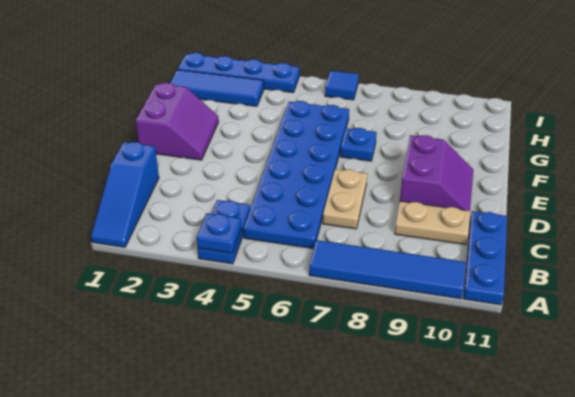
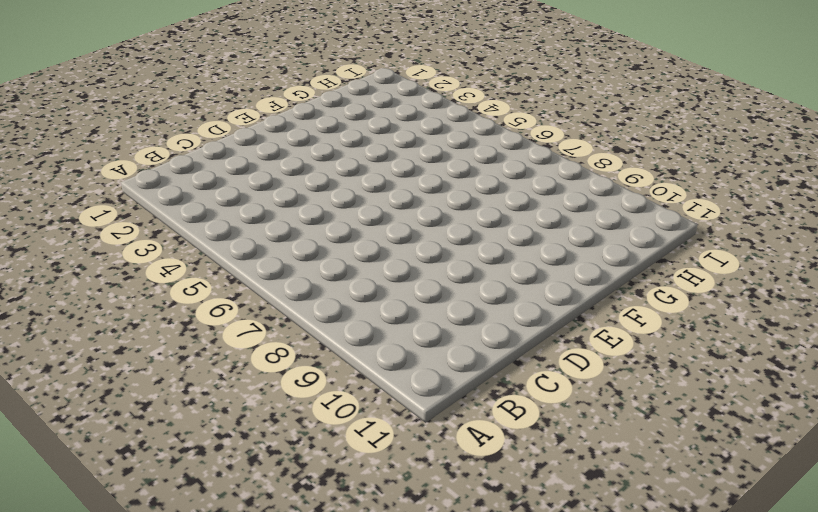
none -> blue 1x3 slope [91,142,159,247]
none -> blue 1x2 plate [197,200,250,264]
none -> blue 1x4 tile [309,240,466,299]

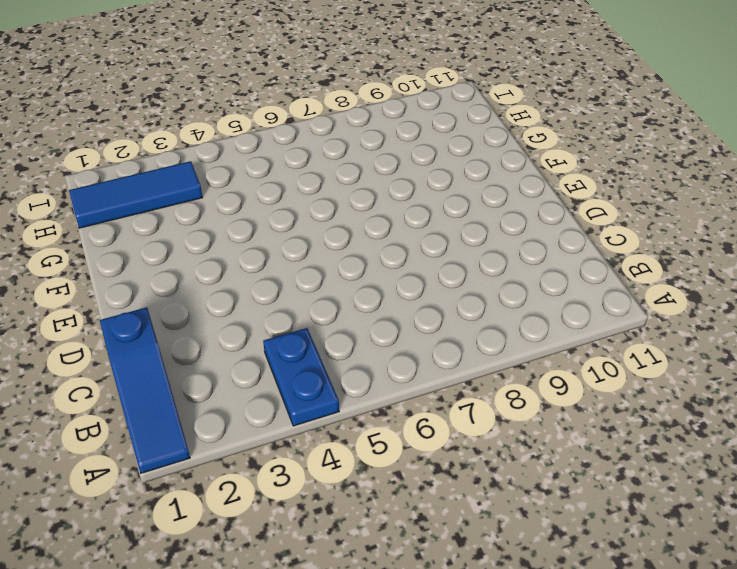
none -> blue 1x4 tile [309,240,466,299]
none -> blue 1x3 plate [464,211,507,305]
none -> blue 2x6 plate [243,101,349,249]

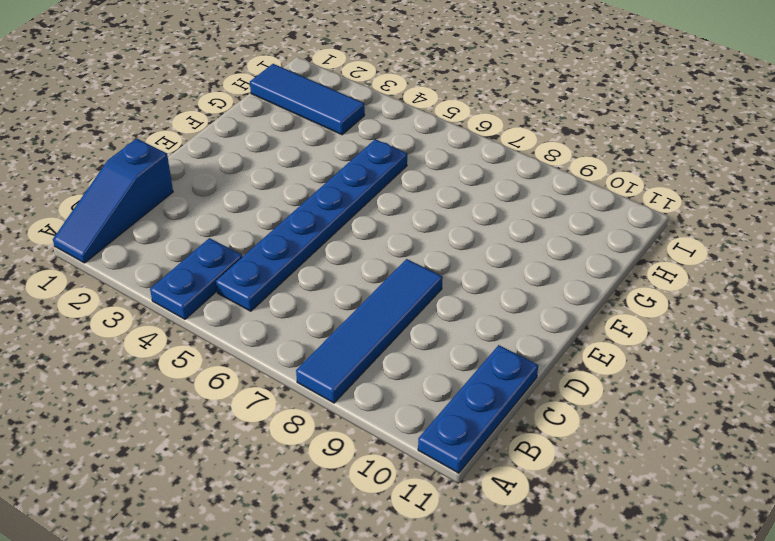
blue 1x4 tile [296,259,443,403] -> blue 1x4 tile turned to [309,240,466,299]
blue 1x6 plate [216,139,407,311] -> blue 2x6 plate [243,101,349,249]
none -> tan 1x2 plate [323,169,367,229]
none -> tan 1x2 plate [395,201,470,245]
none -> purple 2x2 slope [400,135,473,211]

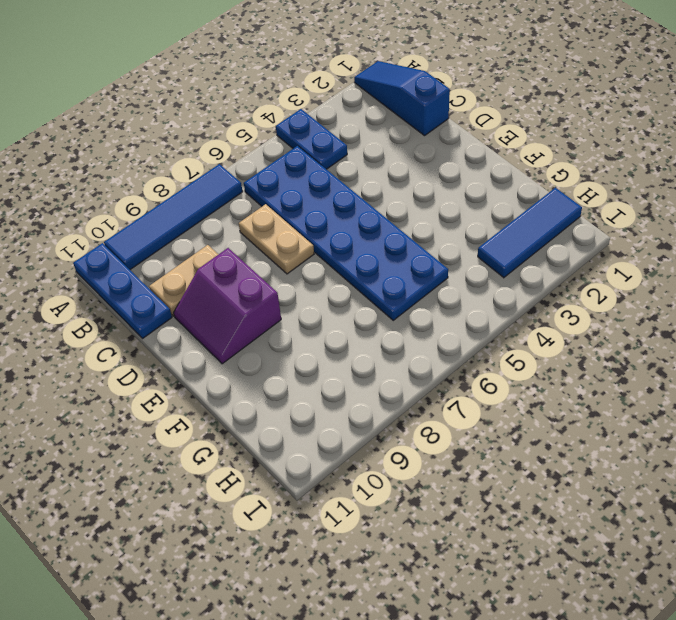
none -> purple 2x2 slope [135,83,219,160]
none -> blue 1x1 plate [340,128,377,161]
none -> blue 1x4 plate [178,53,299,93]

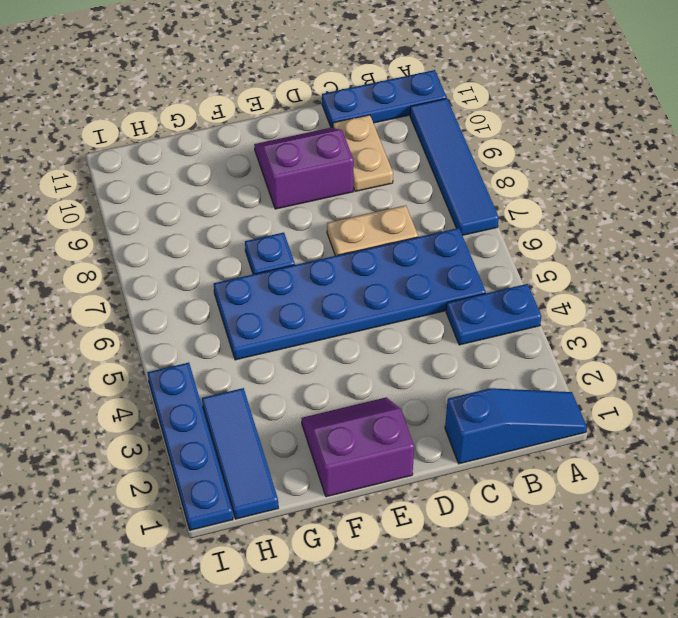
none -> blue 1x1 tile [325,71,359,100]
none -> blue 1x1 plate [197,213,241,253]

